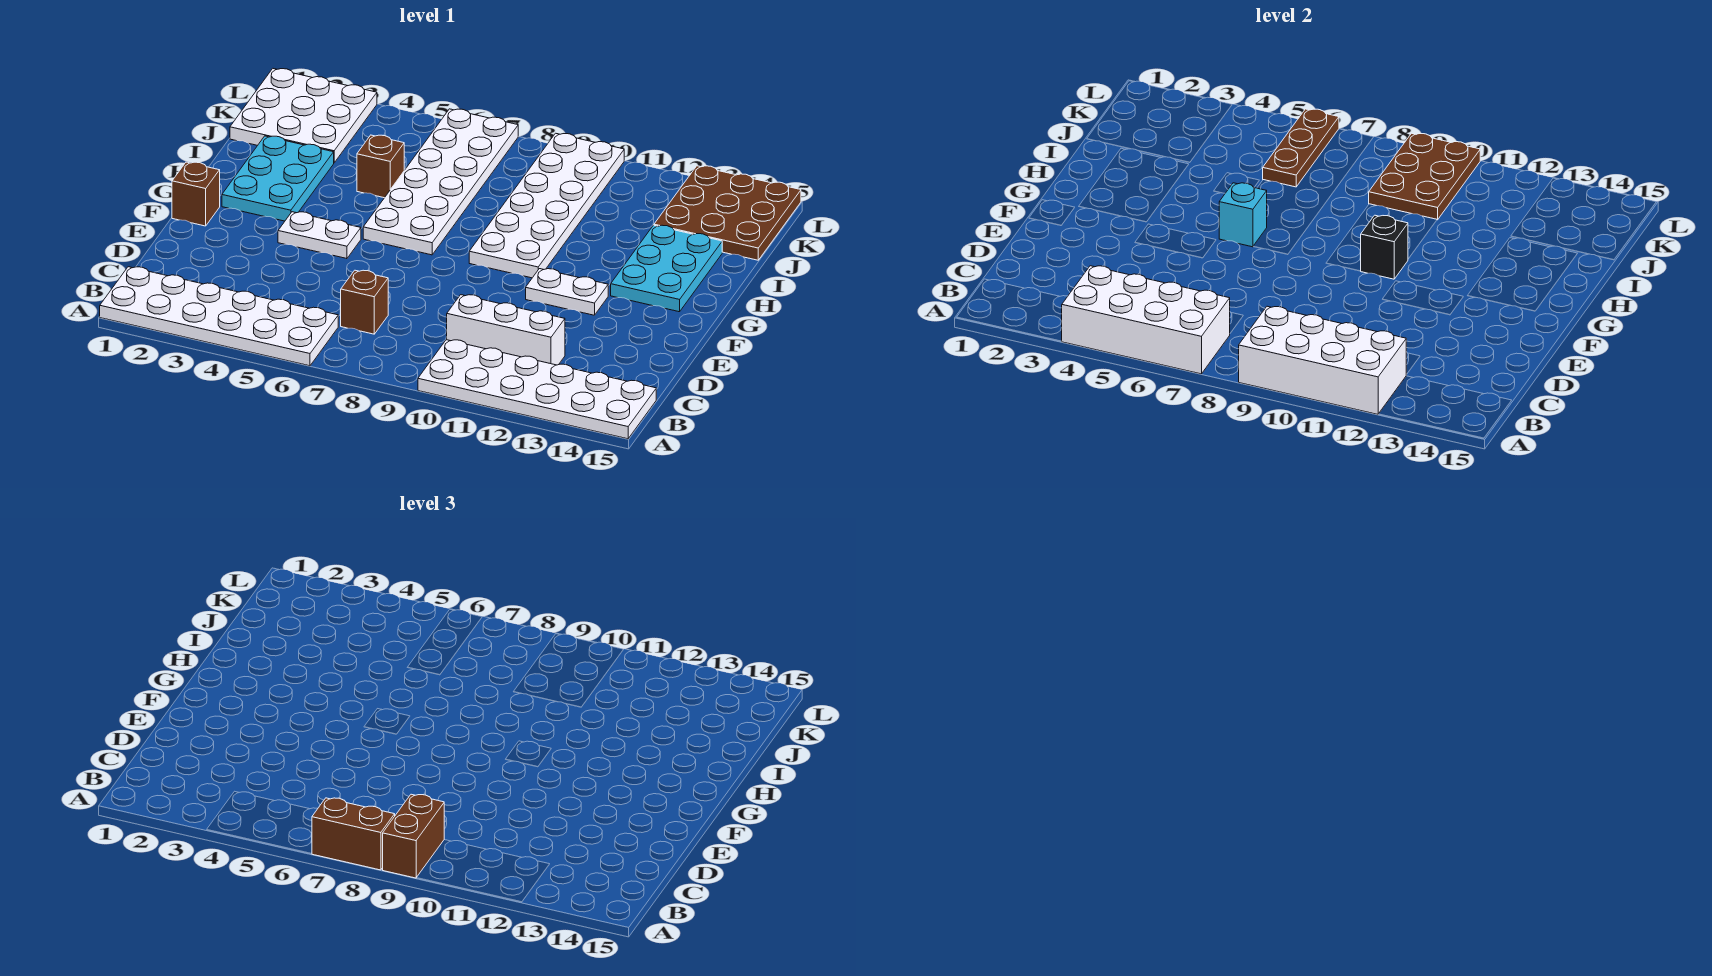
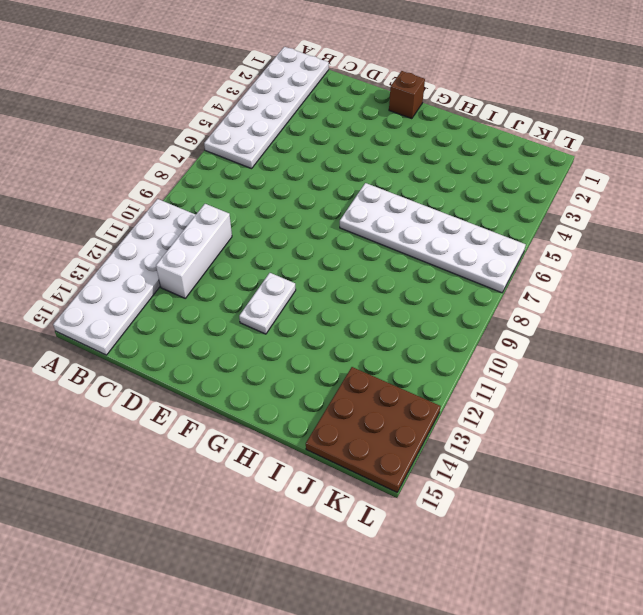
none -> brown 1x1 brick [341,270,388,334]
none -> white 1x2 plate [278,212,361,259]
none -> cyan 2x3 plate [222,136,334,221]

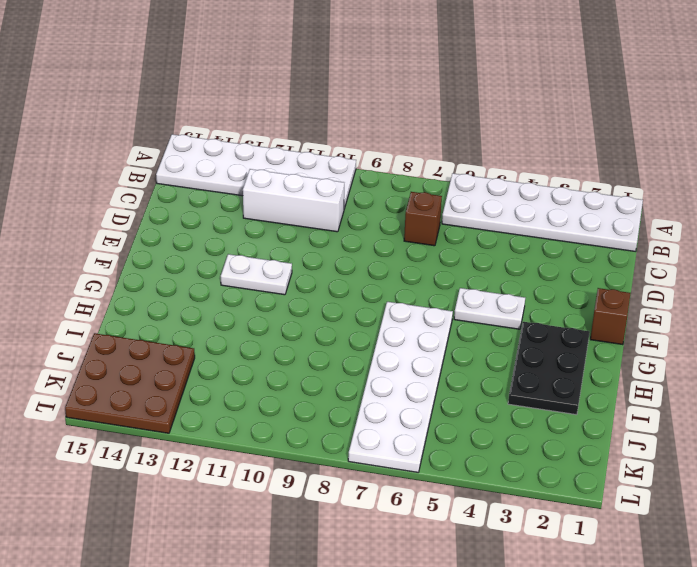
black 2x3 plate [508,322,590,415] -> cyan 2x3 plate [222,136,334,221]
none -> white 2x6 plate [469,133,624,278]
none -> cyan 2x3 plate [611,225,722,312]
none -> brown 1x1 brick [357,135,404,198]

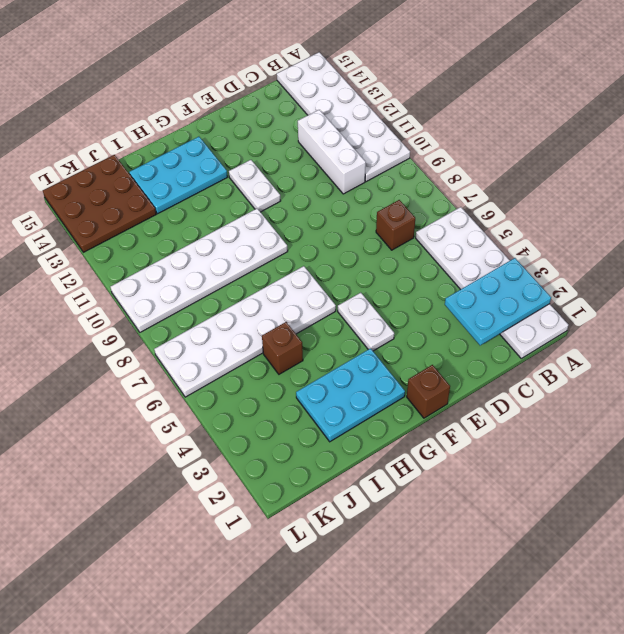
cyan 2x3 plate [445,258,551,345] -> none
none -> white 3x3 plate [230,69,377,163]
none -> white 2x4 brick [1061,266,1230,374]
none -> white 2x4 brick [1239,306,1406,414]

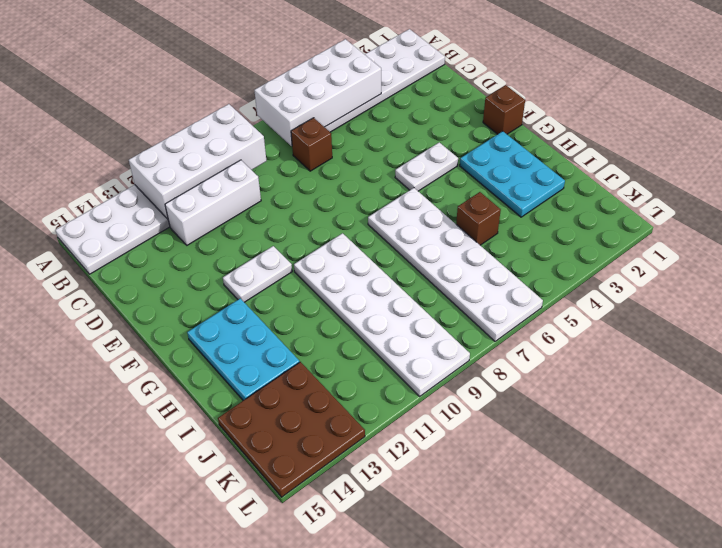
none -> white 3x3 plate [230,69,377,163]
none -> cyan 1x1 brick [1219,183,1267,247]
none -> black 1x1 brick [1361,215,1408,279]

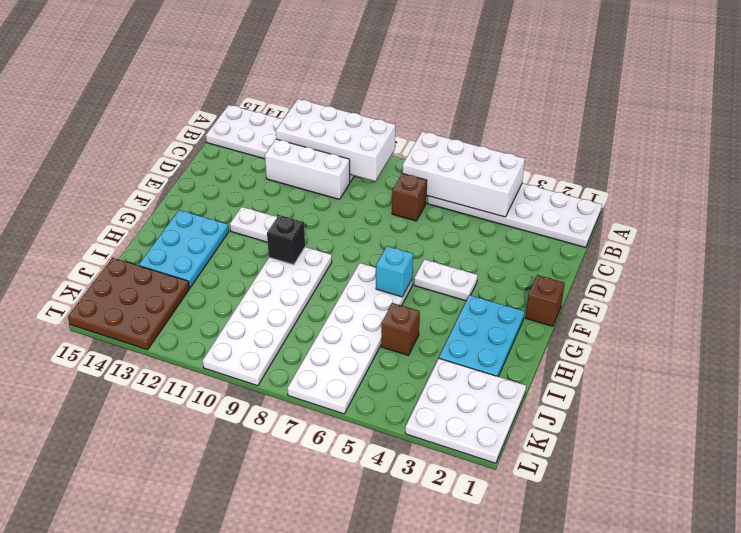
none -> brown 1x3 plate [1263,109,1339,187]
none -> brown 2x3 plate [1369,133,1480,220]
none -> brown 1x2 brick [312,798,395,870]

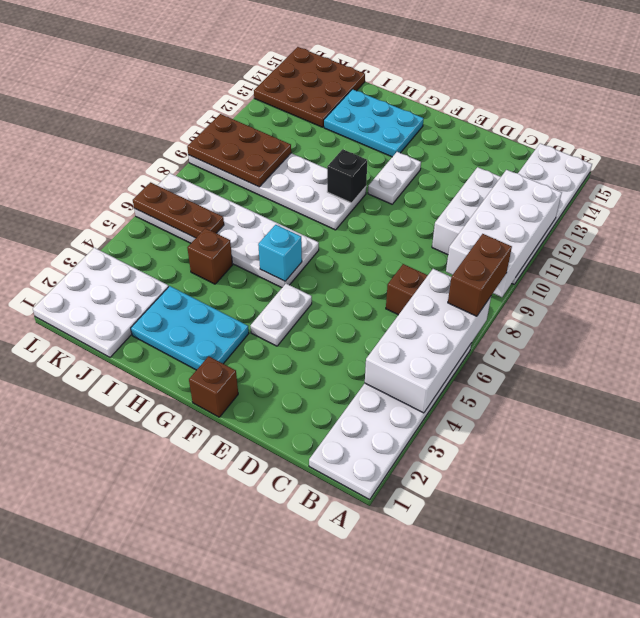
none -> brown 1x2 brick [383,794,444,878]

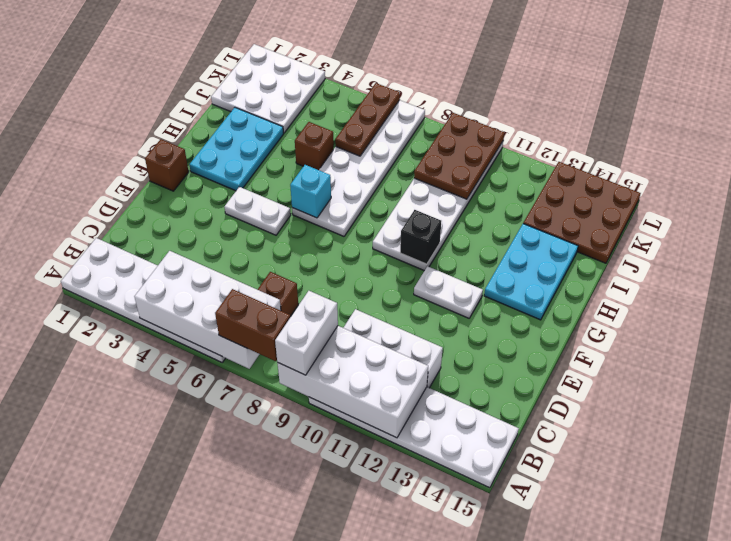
white 1x2 brick [275,291,338,375] -> brown 1x2 brick [383,794,444,878]

